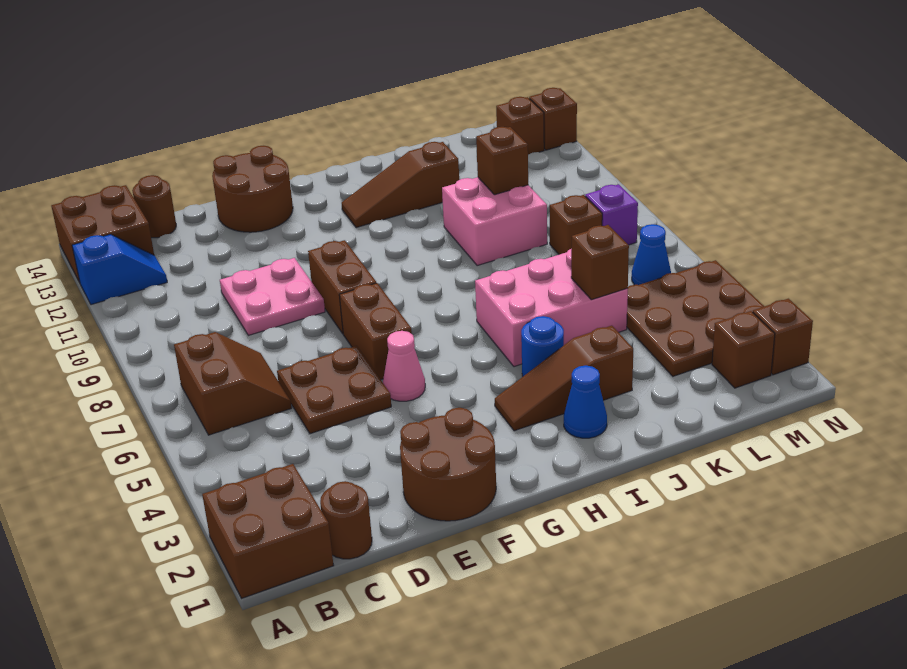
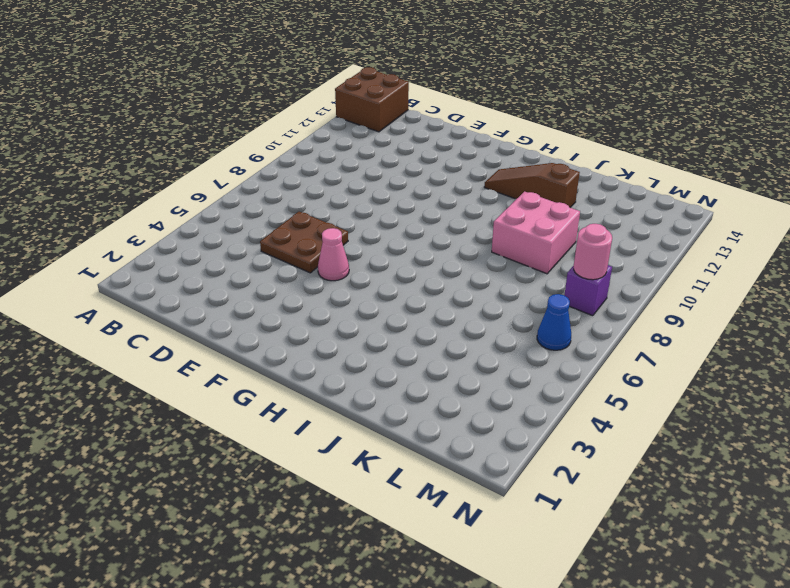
pink 1x1 round brick [574,224,612,280] -> none
none -> brown 2x2 brick [202,464,334,598]
none -> blue 1x2 slope [72,234,167,305]
none -> brown 2x2 slope [174,332,291,435]

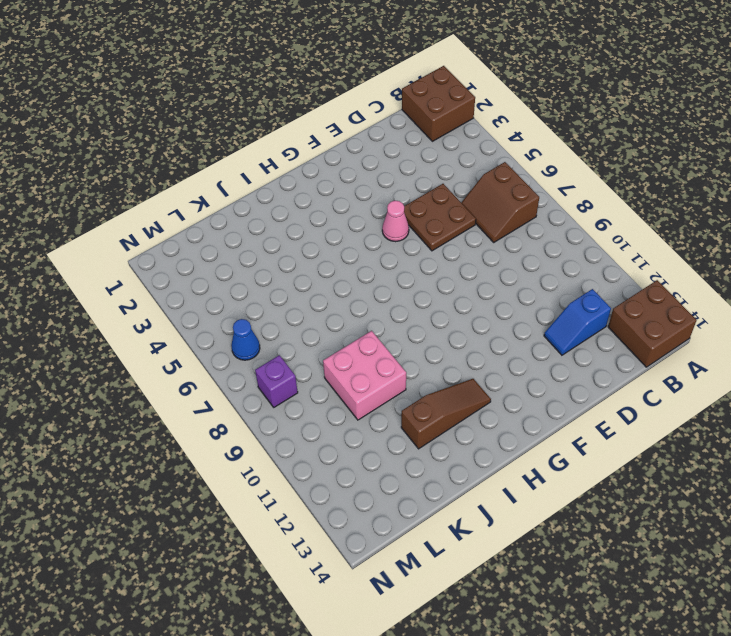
blue 1x2 slope [544,289,611,355] -> blue 1x2 slope moved to [72,234,167,305]
none -> brown 1x1 round brick [320,481,372,559]
none -> brown 1x1 round brick [132,175,176,238]
none -> pink 2x2 plate [220,258,325,335]

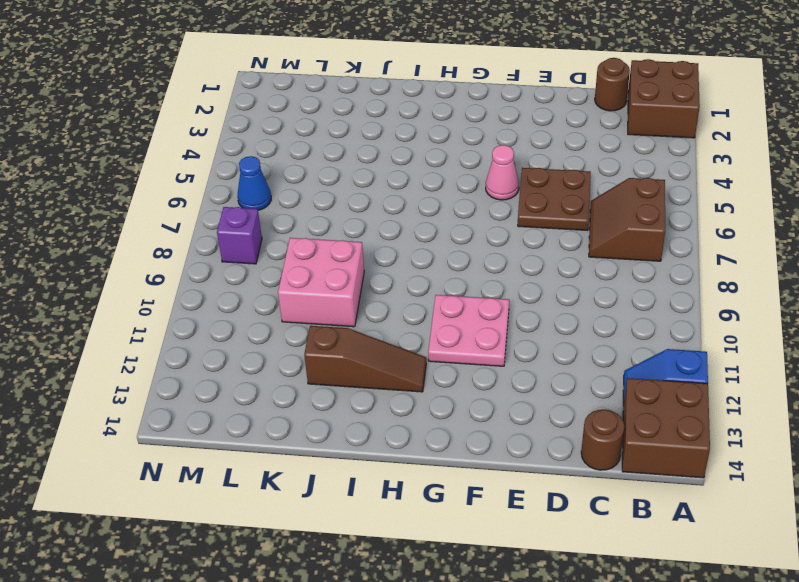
pink 2x2 plate [428,295,509,366] -> pink 2x2 plate moved to [220,258,325,335]
none -> brown 2x2 round brick [400,408,496,521]
none -> brown 2x2 round brick [212,146,293,232]
none -> brown 1x2 brick [339,283,412,380]

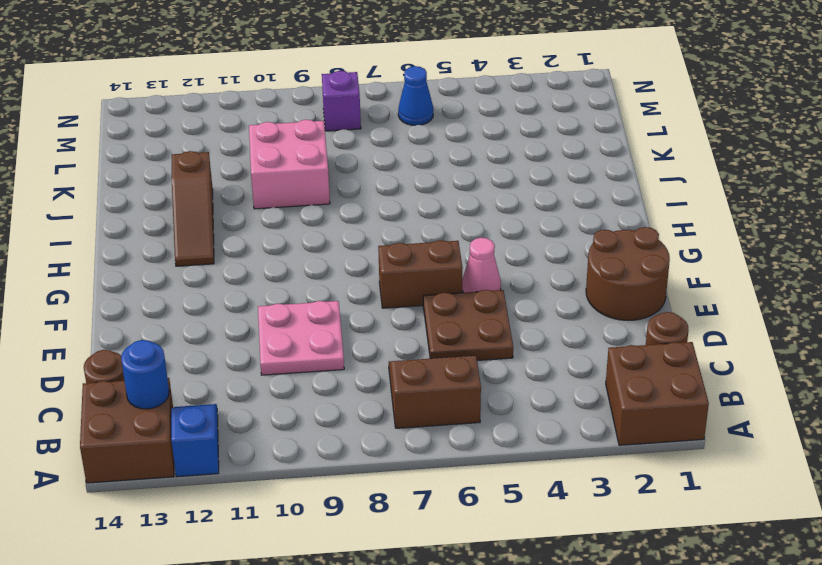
blue 1x1 round brick [121,340,169,409] -> blue 1x1 round brick moved to [521,316,564,376]
none -> brown 2x2 round brick [212,146,293,232]
none -> brown 1x2 brick [308,240,376,334]
none -> brown 1x3 slope [495,326,633,431]

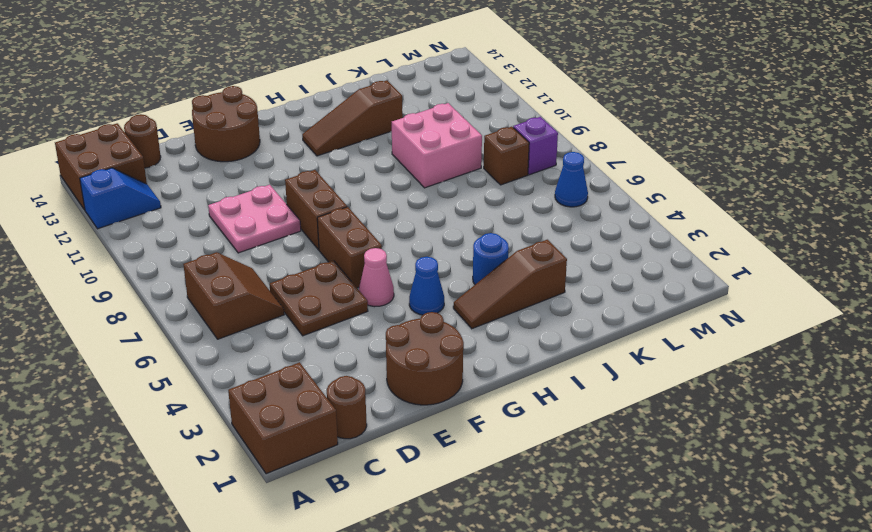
blue 1x1 cone [409,257,444,315] -> blue 1x1 cone moved to [564,366,607,438]
none -> pink 2x3 brick [475,249,628,367]
none -> brown 3x3 plate [627,260,764,376]
none -> brown 1x1 brick [712,311,775,388]

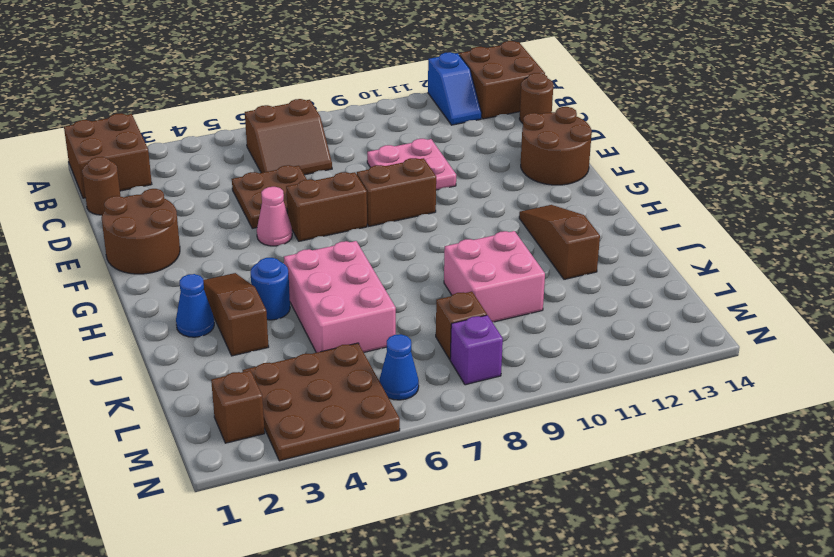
none -> brown 1x1 brick [496,97,544,155]
none -> brown 1x1 brick [753,299,813,375]
none -> brown 1x1 brick [529,88,577,150]

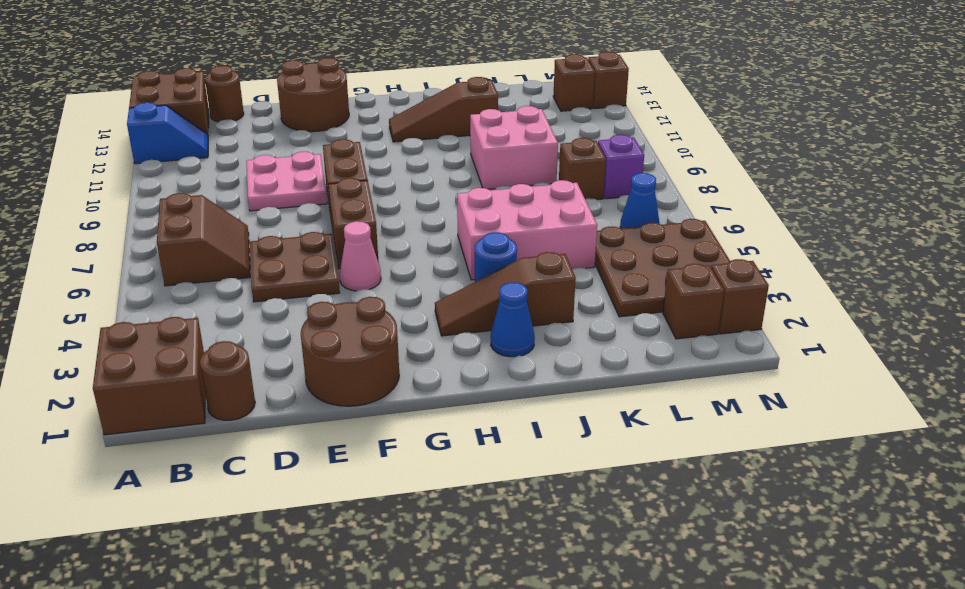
none -> brown 1x1 brick [571,225,629,300]
none -> brown 1x1 brick [476,127,528,195]

